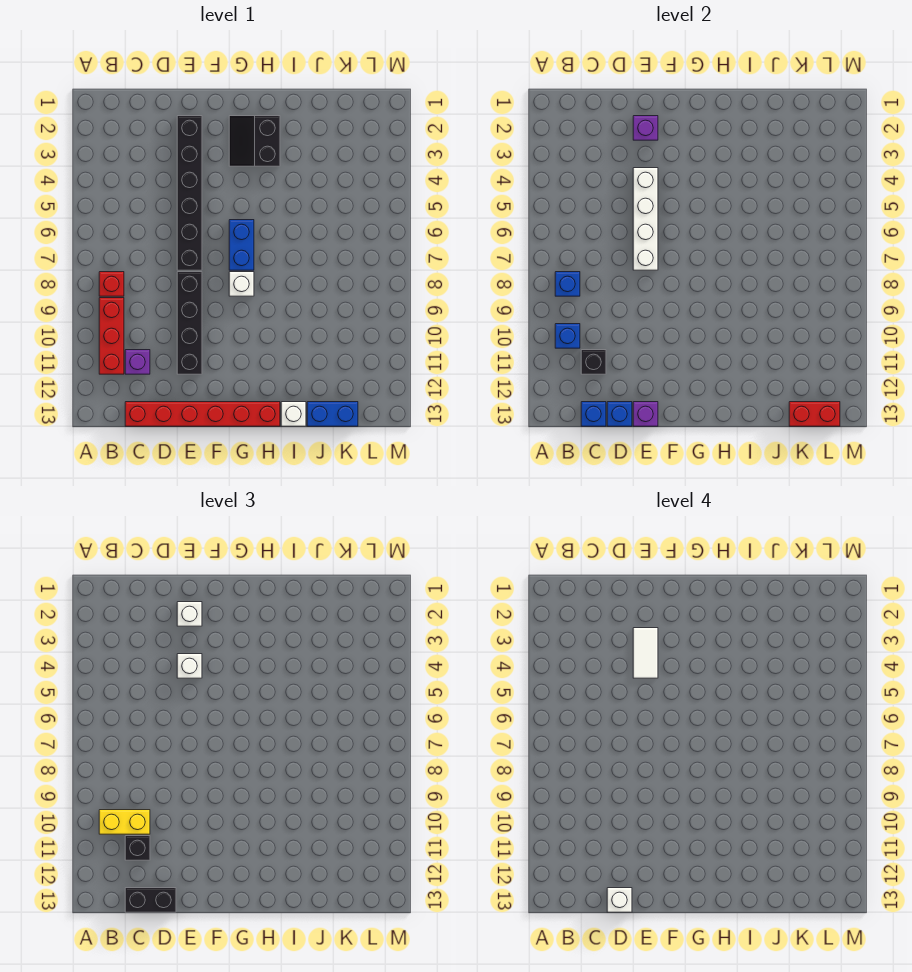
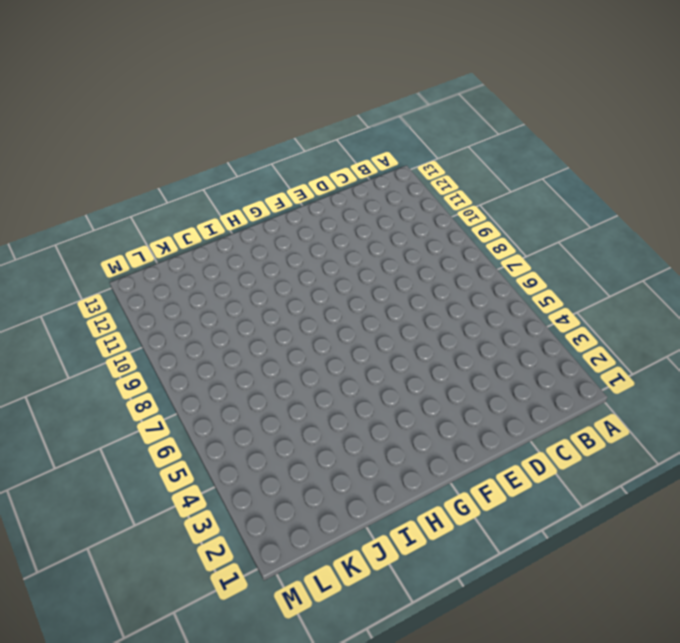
none -> red 1x1 brick [99,272,124,296]
none -> red 1x3 brick [99,298,124,374]
none -> purple 1x1 brick [125,350,150,374]

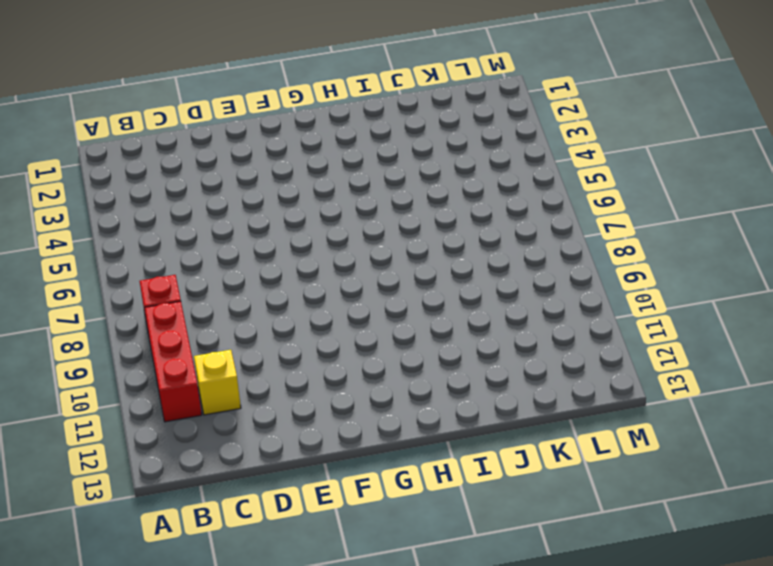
yellow 1x1 brick [194,350,241,415] -> purple 1x1 brick [125,350,150,374]
none -> red 1x6 brick [125,402,280,426]
none -> black 1x6 brick [177,116,202,270]
none -> black 1x4 brick [177,272,202,374]

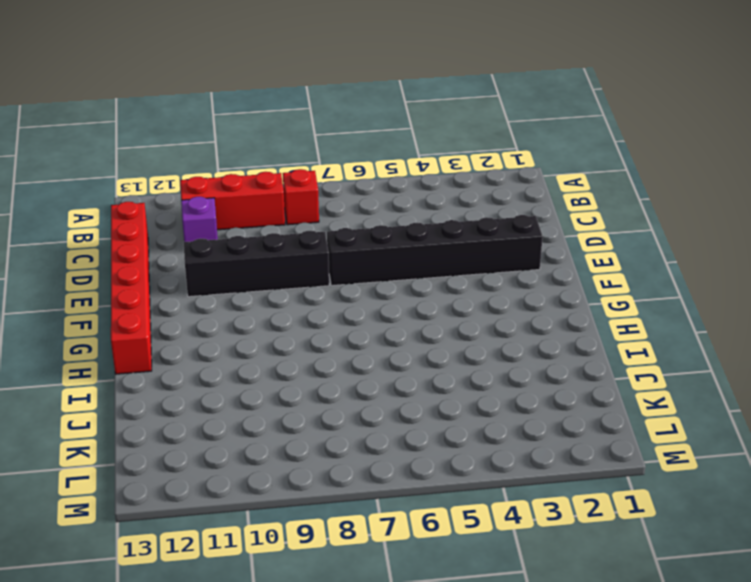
none -> black 2x2 slope [229,116,280,166]
none -> blue 1x2 brick [229,220,254,270]
none -> white 1x1 brick [229,272,254,296]

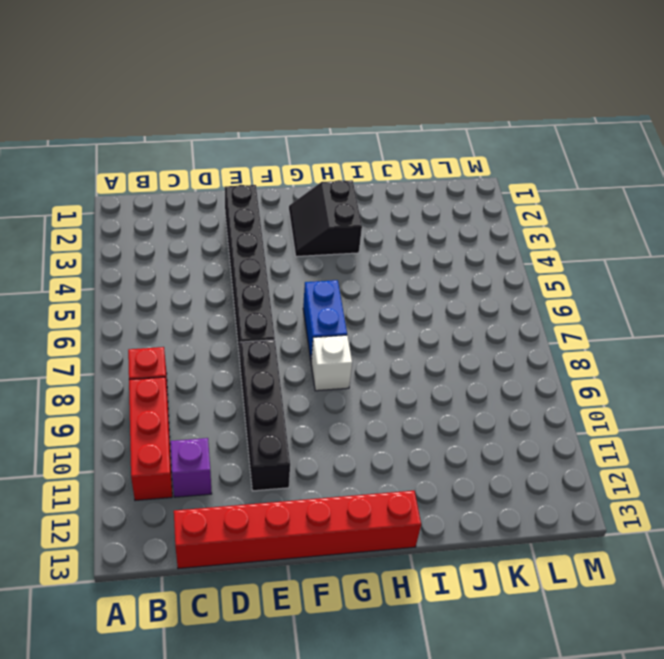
none -> white 1x1 brick [281,402,306,426]
none -> blue 1x2 brick [307,402,358,426]
none -> blue 1x1 brick [555,272,580,296]

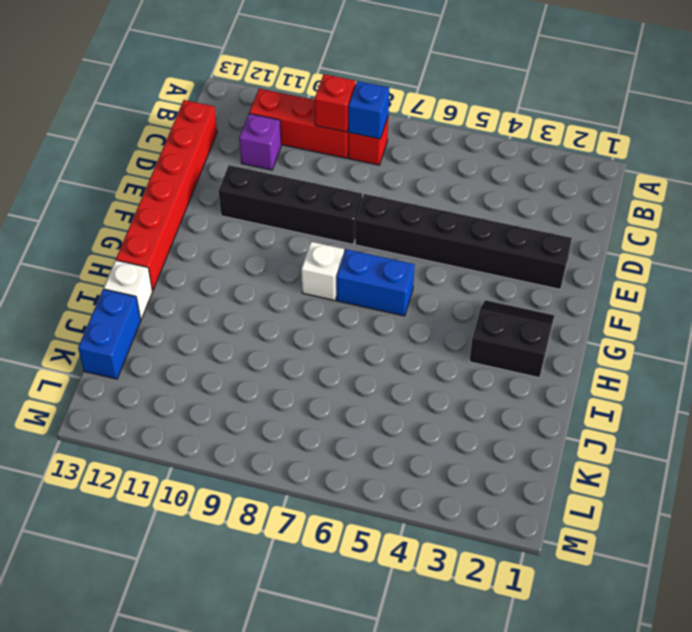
red 1x1 brick [315,74,356,132] -> none
none -> blue 1x1 brick [555,324,580,348]
none -> black 1x1 brick [581,350,606,374]
none -> blue 1x1 brick [581,402,606,426]

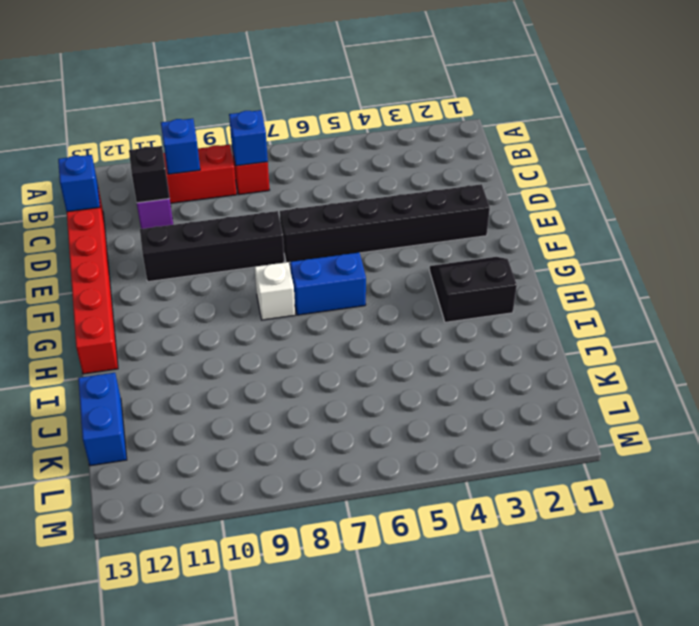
none -> white 1x1 brick [281,402,306,426]
none -> blue 1x1 brick [607,402,632,426]
none -> purple 1x1 brick [633,116,658,140]

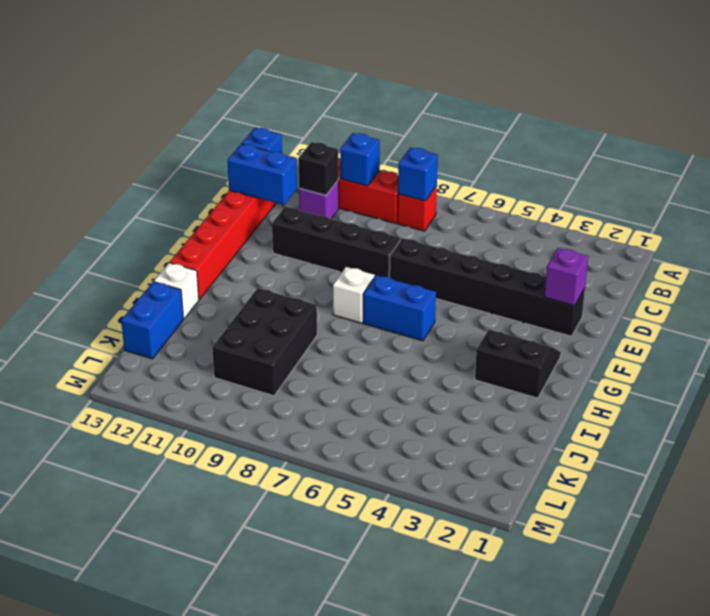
blue 1x2 brick [227,144,297,205] -> blue 1x1 brick [607,402,632,426]
black 2x3 brick [212,288,317,396] -> none
none -> white 1x4 brick [633,168,658,270]
none -> purple 1x1 brick [633,402,658,426]
none -> red 1x2 brick [789,402,840,426]

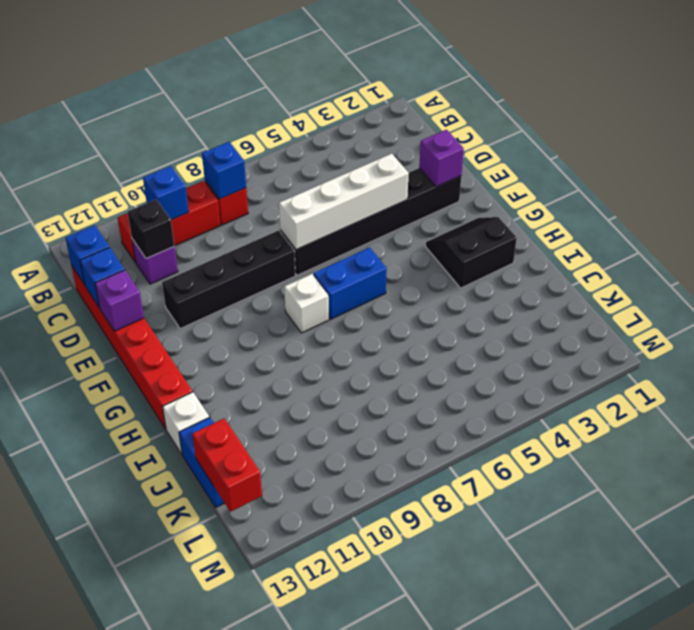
none -> yellow 1x2 brick [99,810,150,834]
none -> black 1x1 brick [125,836,150,860]
none -> black 1x2 brick [125,888,176,912]

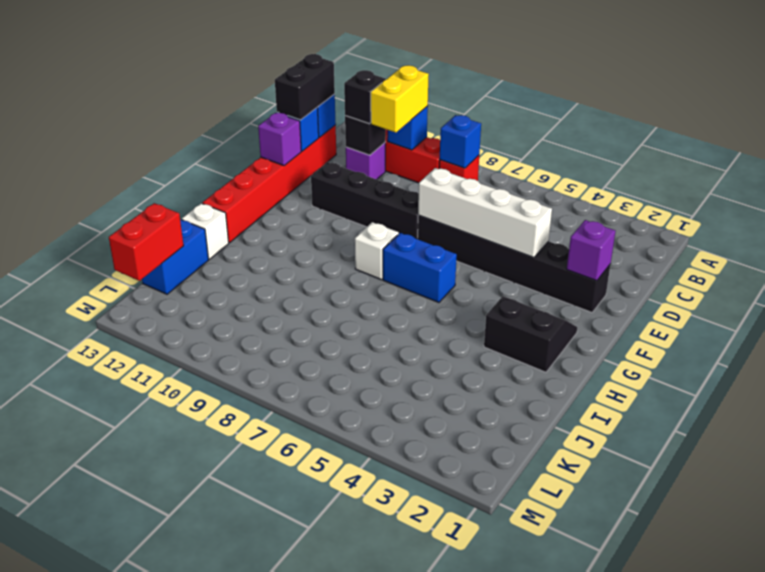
none -> white 1x1 brick [177,602,202,626]
none -> white 1x1 brick [177,654,202,678]
none -> white 1x1 brick [607,888,632,912]

